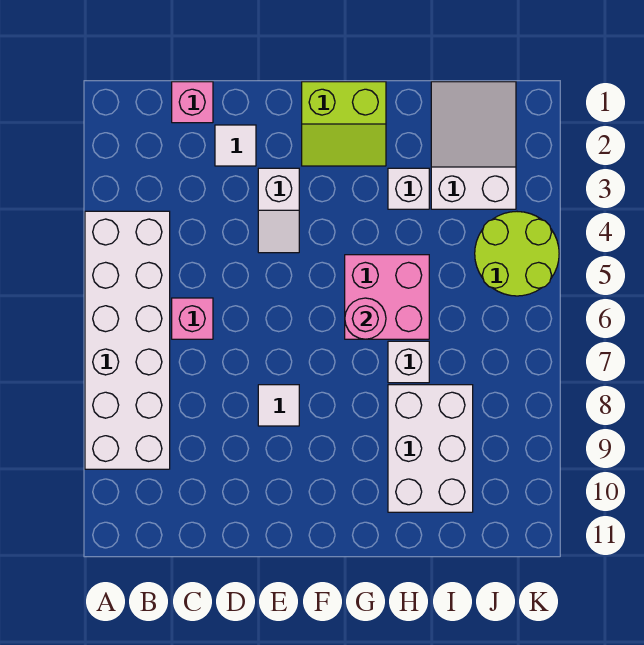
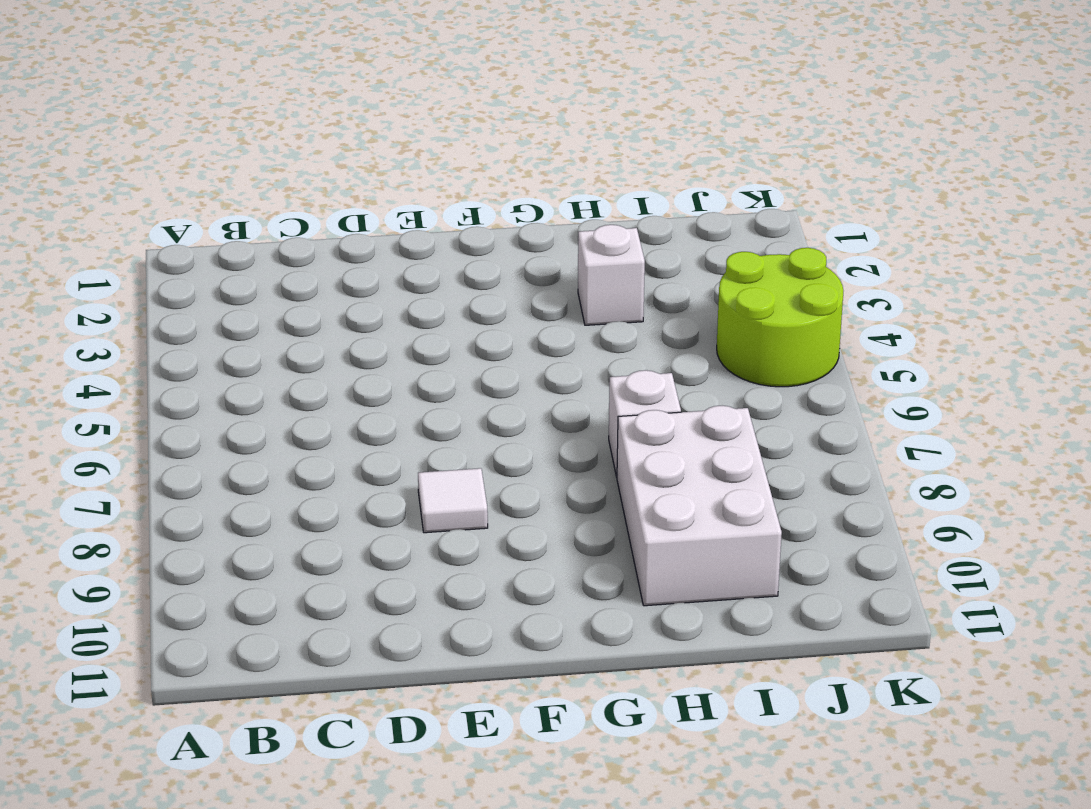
none -> white 2x6 brick [85,211,170,469]
none -> pink 1x1 brick [172,82,213,123]
none -> pink 1x1 brick [172,298,213,339]

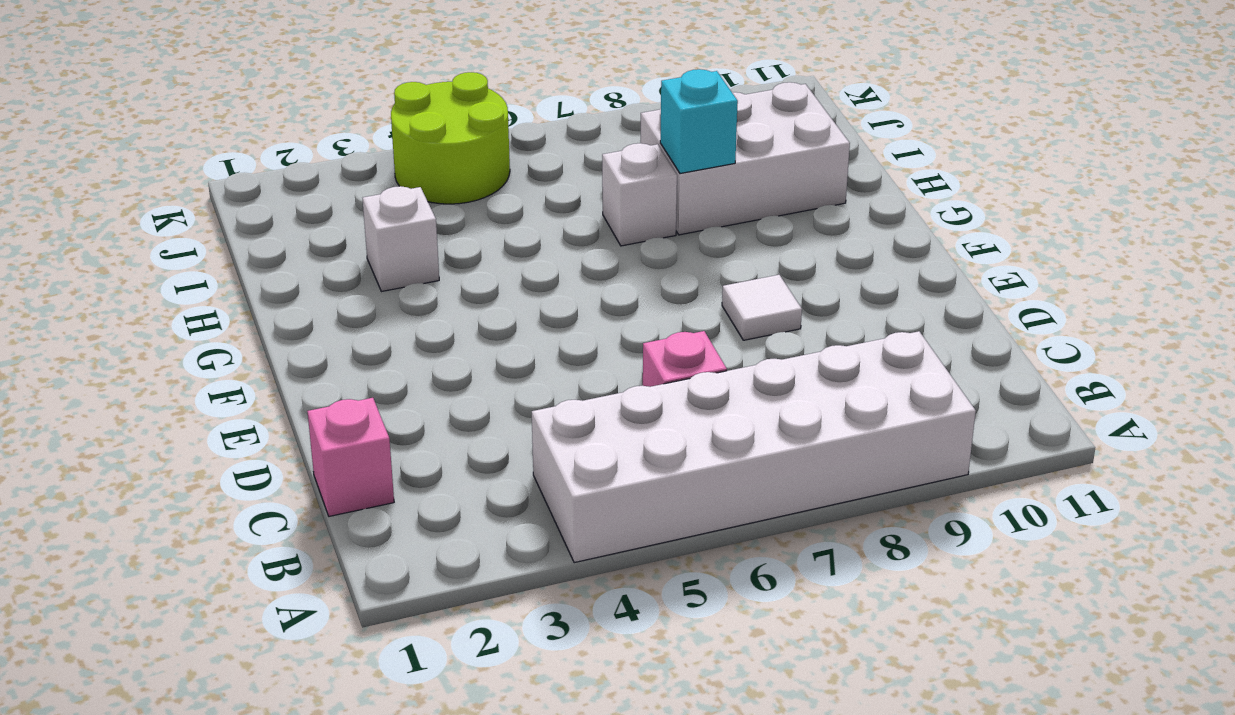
cyan 1x1 brick [660,69,738,174] -> none
none -> white 1x1 tile [215,125,256,166]
none -> white 1x2 slope [258,168,299,253]
none -> lime 2x2 slope [302,82,386,166]

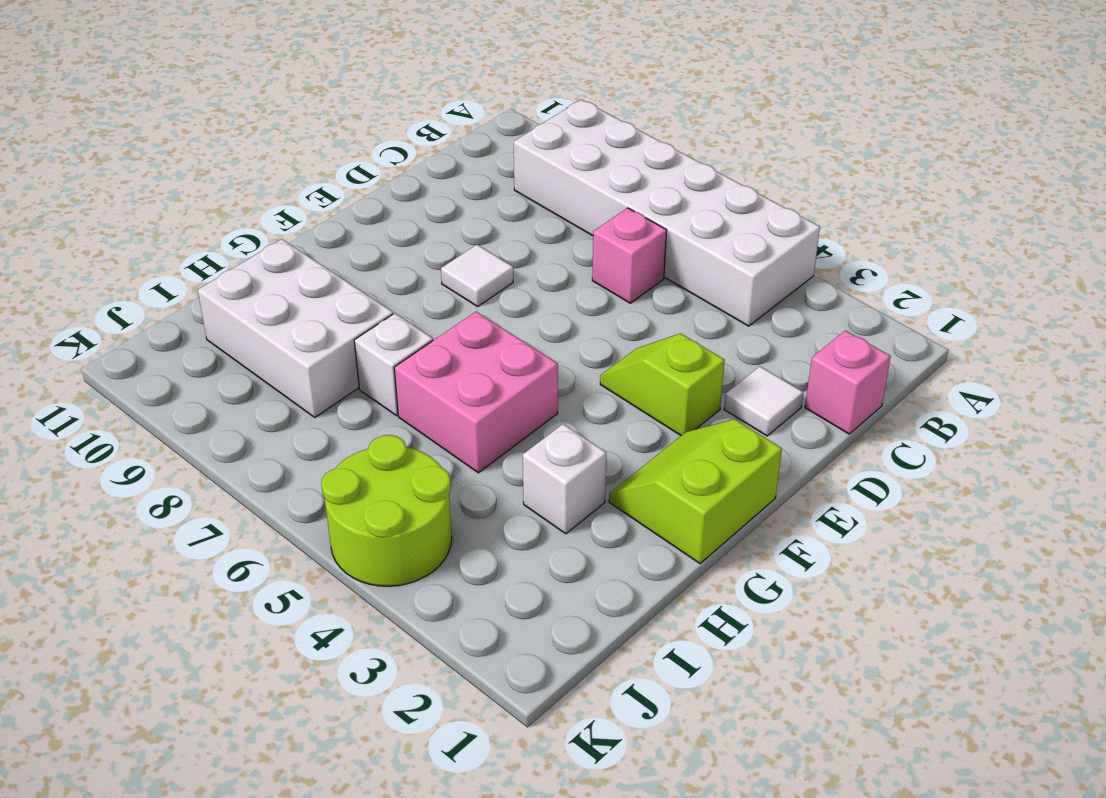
lime 1x2 slope [600,333,725,435] -> white 1x2 slope [258,168,299,253]
none -> white 2x3 slope [431,82,516,209]
none -> pink 1x1 round brick [345,298,386,339]

